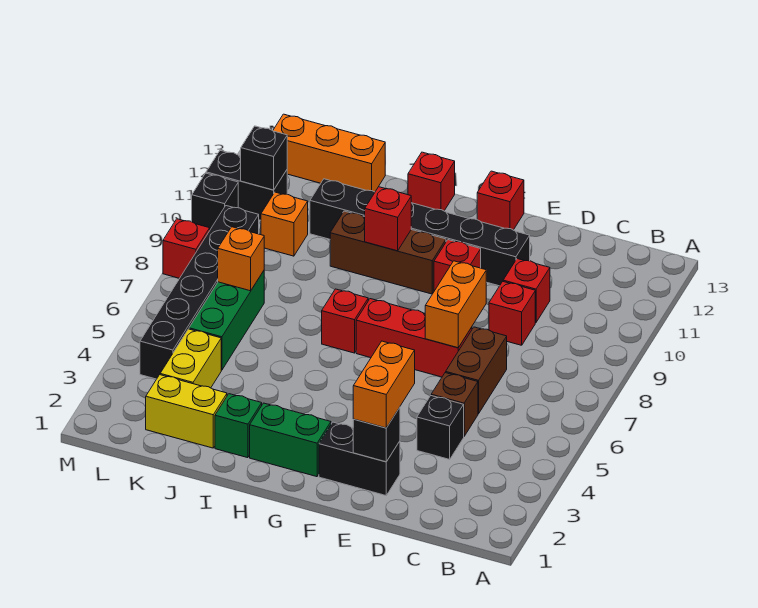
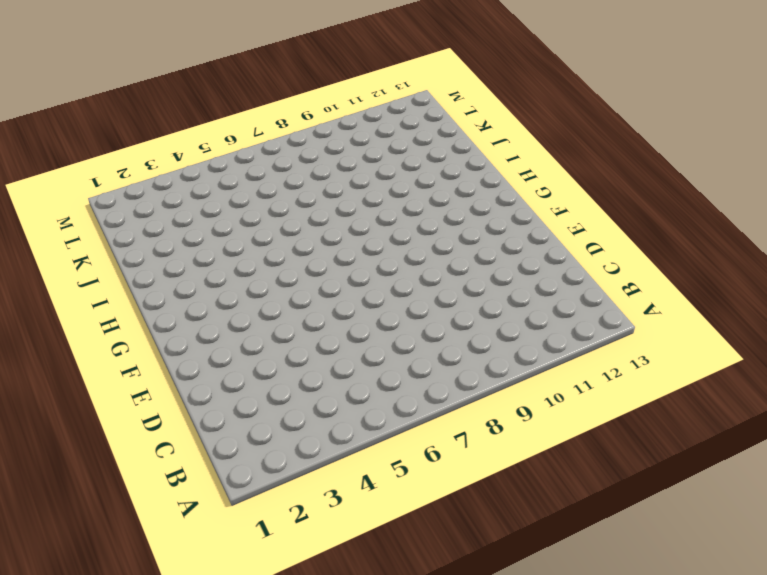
none -> black 1x1 brick [417,396,464,459]
none -> brown 1x1 brick [431,373,478,436]
none -> brown 1x2 brick [446,327,507,414]
none -> red 1x1 brick [489,282,535,345]

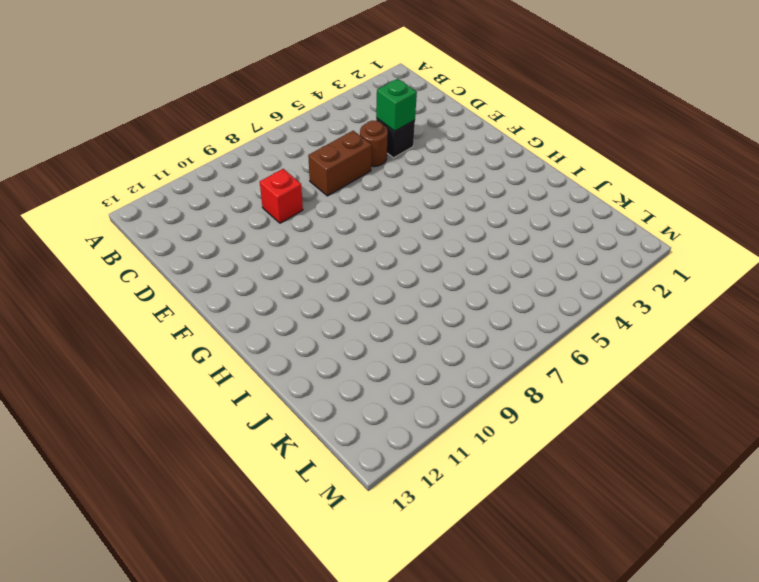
green 1x1 brick [376,79,417,131] -> green 1x1 brick moved to [215,394,262,458]
brown 1x1 round brick [360,121,388,167] -> brown 1x1 brick [431,373,478,436]
none -> red 1x1 brick [503,259,550,323]
none -> black 1x2 brick [319,422,400,495]
none -> red 1x3 brick [356,299,472,377]
none -> black 1x6 brick [310,179,530,286]

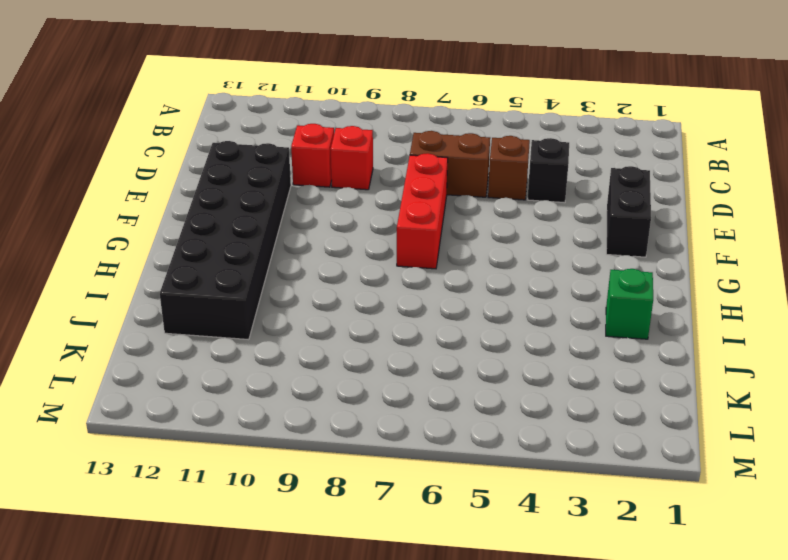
black 2x6 brick [160,141,291,340] -> black 1x6 brick [310,179,530,286]
none -> red 1x1 brick [434,240,481,291]
none -> red 1x1 brick [477,171,524,230]
none -> green 1x2 brick [250,403,331,477]
none -> brown 1x3 brick [330,211,446,294]

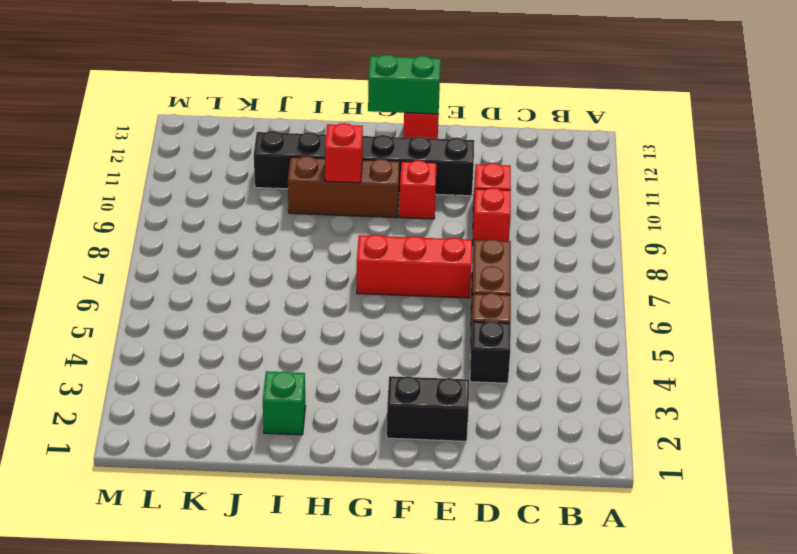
green 1x2 brick [368,55,441,114] -> green 1x2 brick moved to [250,403,331,477]
none -> red 1x1 brick [322,289,368,353]
none -> red 1x1 brick [408,152,455,211]
none -> yellow 1x2 brick [146,375,227,448]
none -> orange 1x3 brick [273,114,385,192]

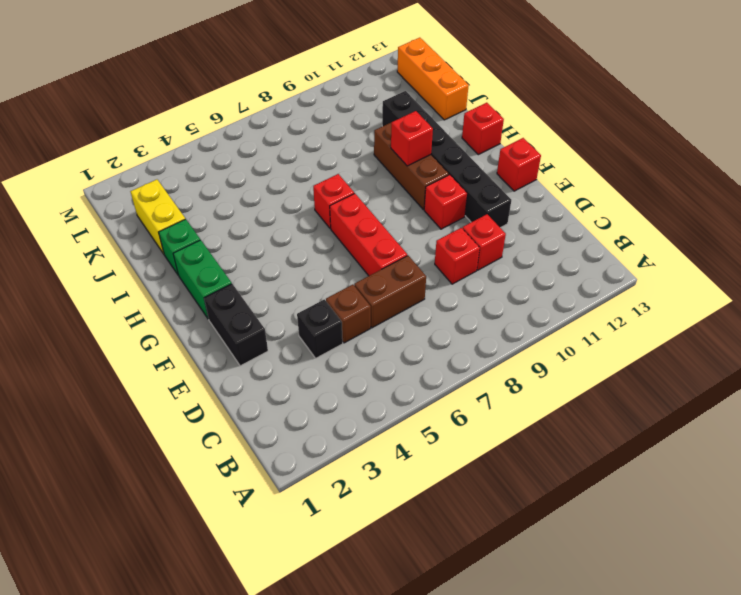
none -> yellow 1x2 brick [160,329,221,388]
none -> green 1x3 brick [189,271,264,370]
none -> orange 1x1 brick [261,192,308,256]
none -> black 1x6 brick [140,206,259,379]

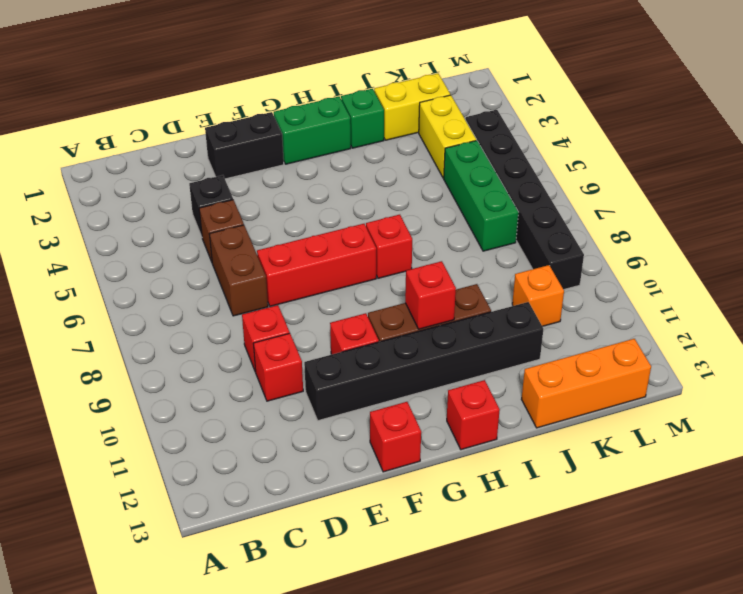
none -> black 1x2 brick [206,150,287,220]
none -> red 1x1 brick [163,219,210,278]
none -> black 1x1 brick [192,173,238,229]
none -> black 1x1 brick [353,408,400,462]

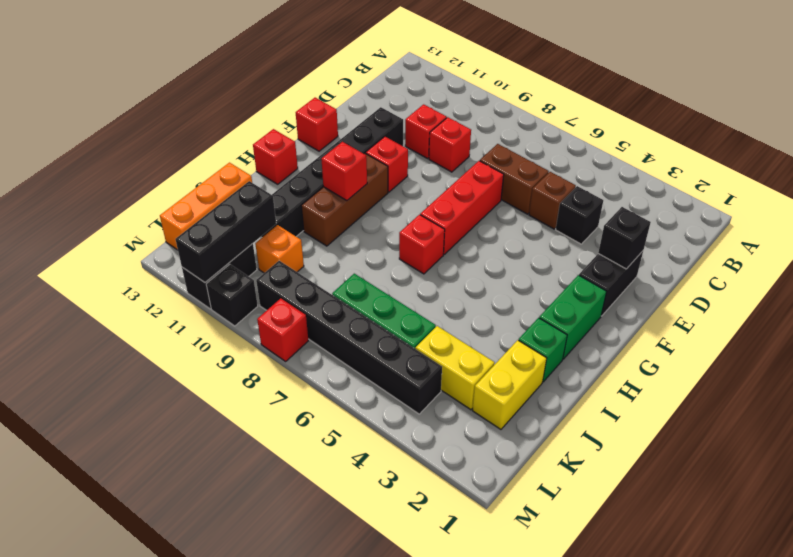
black 1x3 brick [175,181,276,282] -> black 1x1 brick [241,126,287,190]
none -> orange 1x2 brick [425,261,486,348]
none -> orange 1x1 brick [218,227,264,291]
none -> orange 1x2 brick [353,341,415,428]

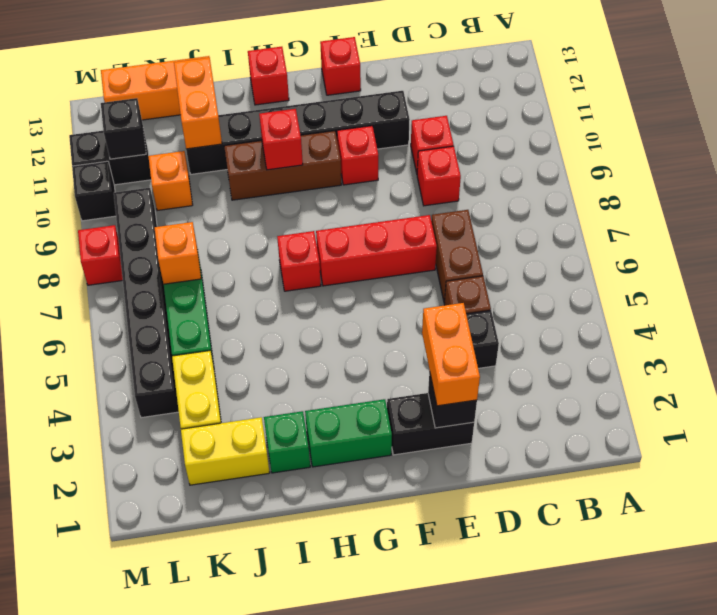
orange 1x2 brick [174,58,222,149] -> orange 1x2 brick moved to [425,261,486,348]

